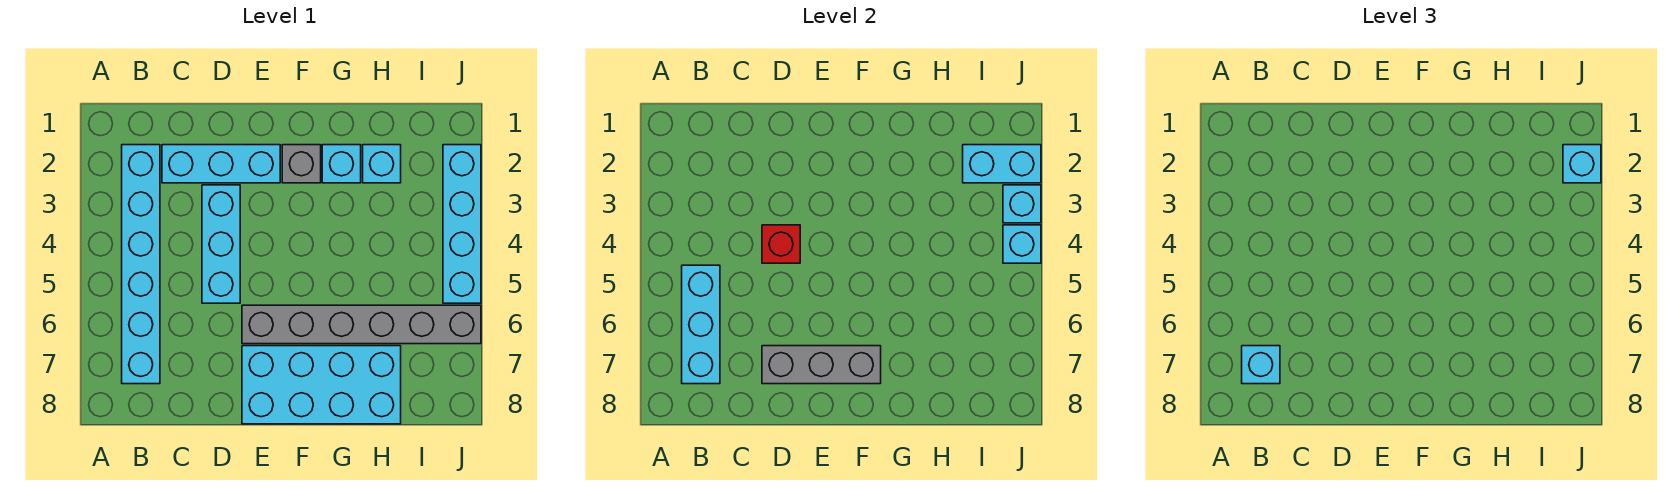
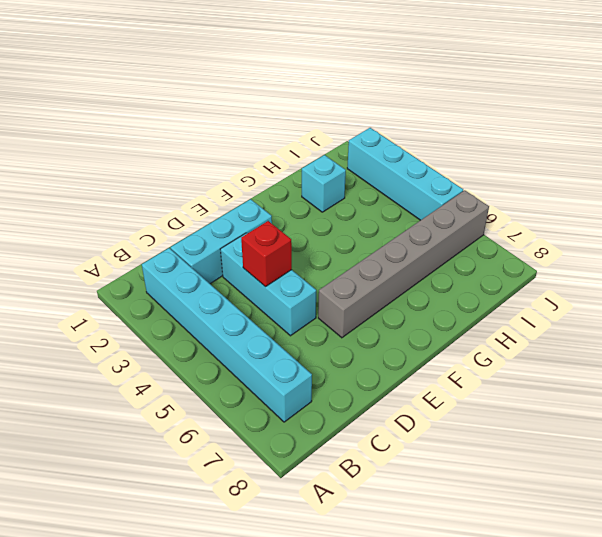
none -> cyan 2x4 brick [242,346,401,424]
none -> grey 1x1 brick [282,145,321,183]
none -> cyan 1x1 brick [322,145,361,183]

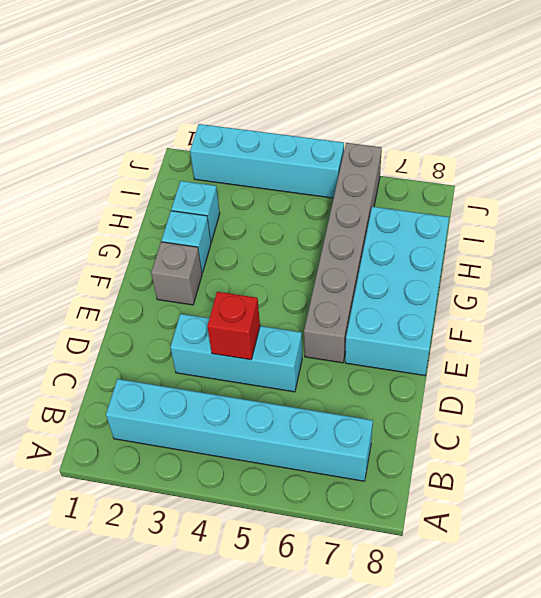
none -> cyan 1x3 brick [162,145,280,183]
none -> cyan 1x3 brick [682,265,720,384]
none -> grey 1x3 brick [762,346,881,384]

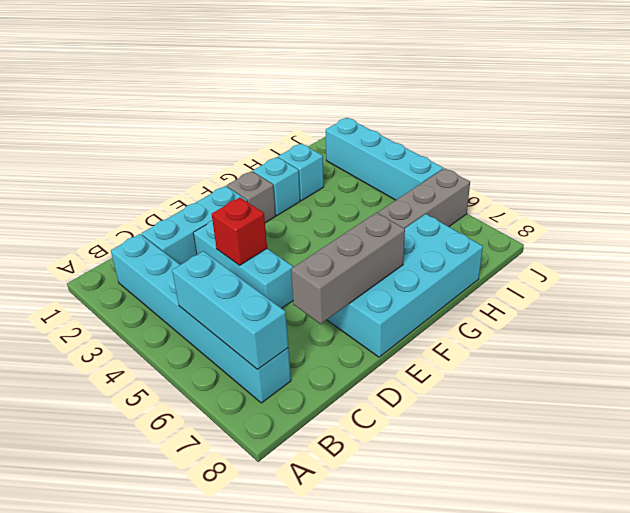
none -> cyan 1x2 brick [963,145,1041,183]
none -> cyan 1x1 brick [1003,185,1041,223]
none -> cyan 1x1 brick [1003,225,1041,263]

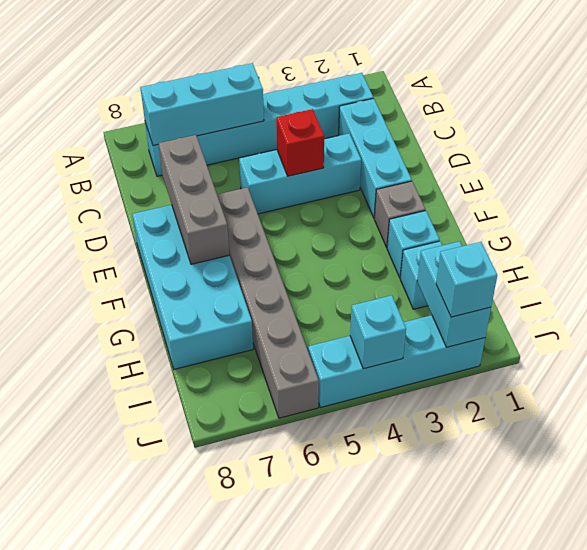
none -> cyan 1x1 brick [1003,185,1041,223]
none -> cyan 1x1 brick [1242,346,1280,384]

